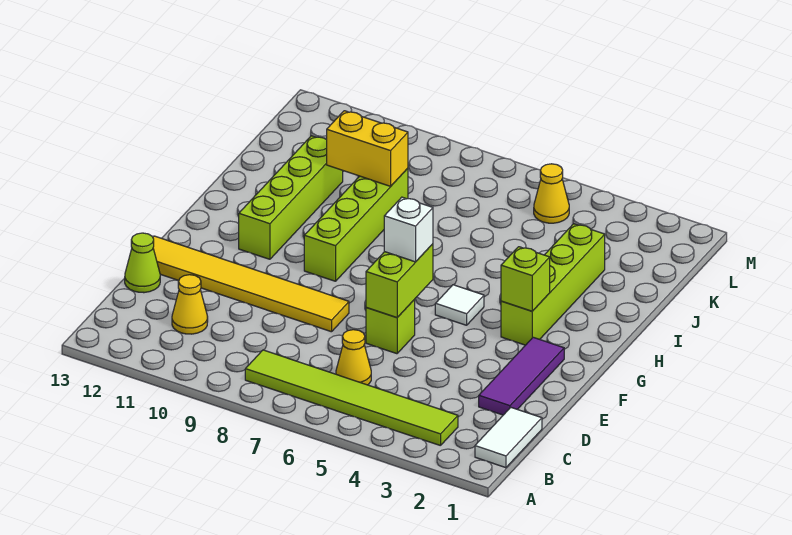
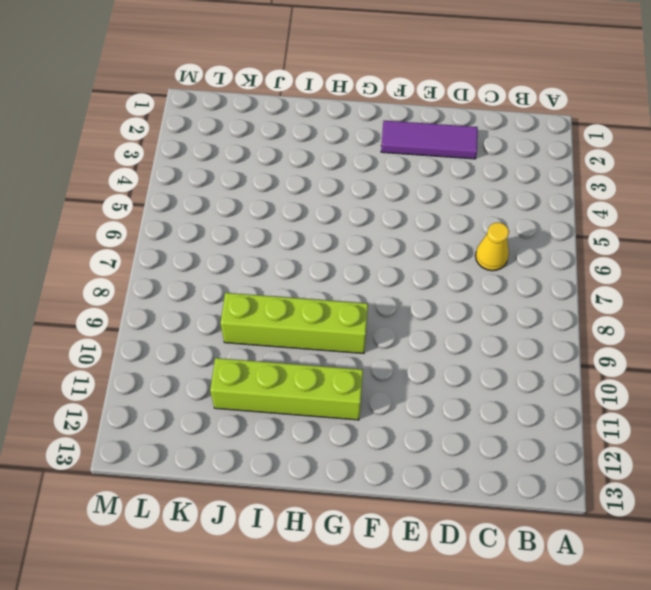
none -> white 1x2 tile [475,407,542,468]
none -> lime 1x6 tile [245,350,458,446]
none -> yellow 1x1 cone [172,275,208,334]

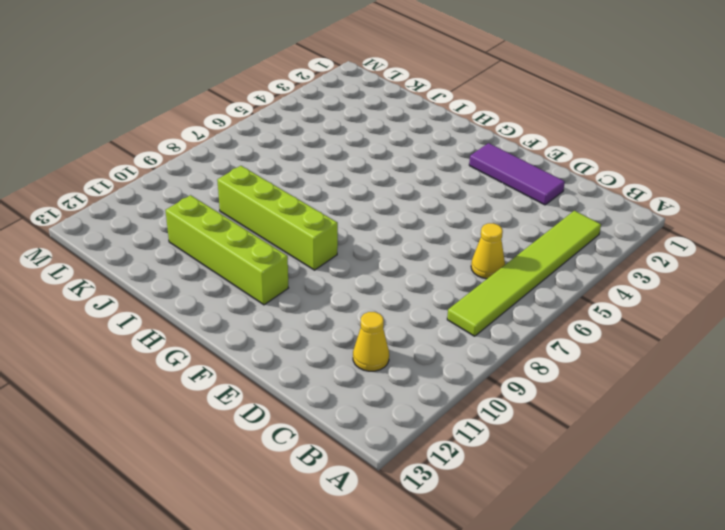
none -> white 1x2 tile [475,407,542,468]
none -> lime 1x1 cone [125,233,160,293]
none -> lime 1x1 brick [366,300,415,354]

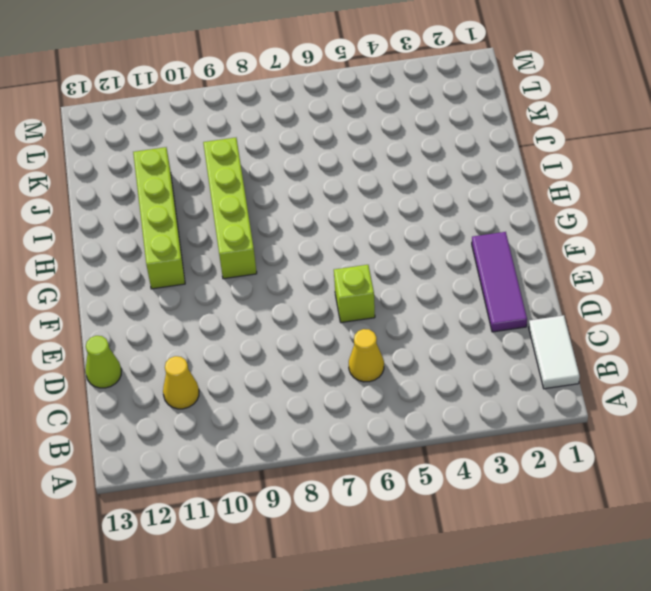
none -> lime 1x6 tile [245,350,458,446]
none -> yellow 1x6 tile [153,236,349,332]
none -> lime 1x4 brick [501,224,605,345]

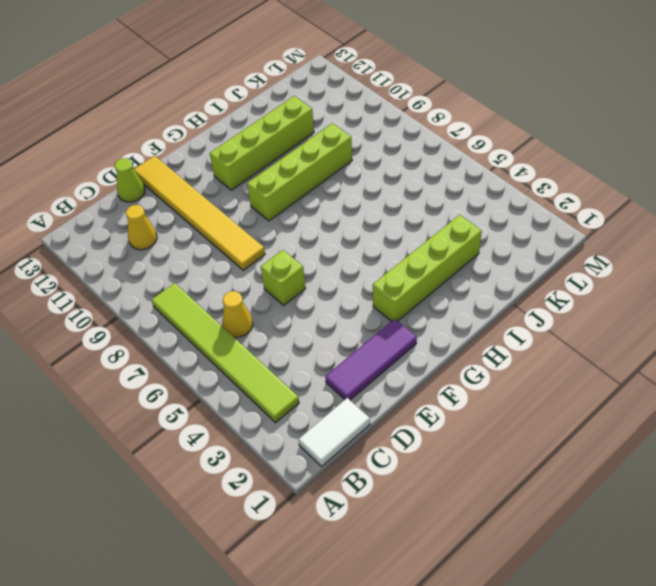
none -> white 1x1 tile [435,285,484,325]
none -> yellow 1x1 cone [534,164,569,223]
none -> lime 1x2 brick [366,244,433,318]

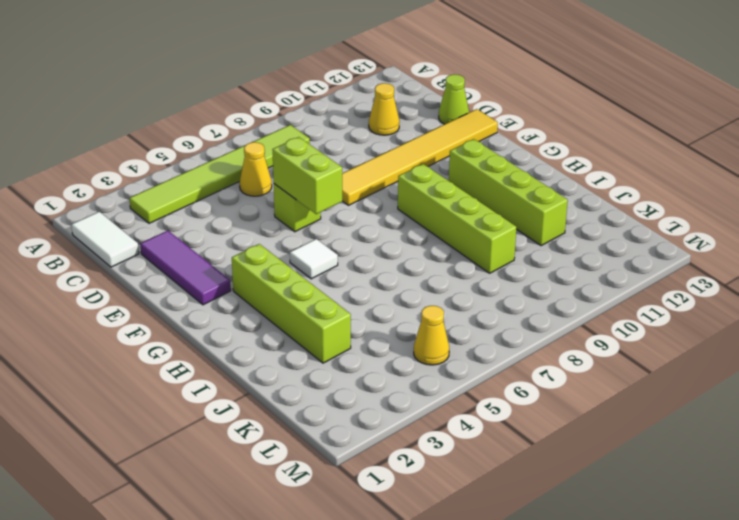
none -> lime 1x1 brick [501,247,550,311]
none -> yellow 1x2 brick [327,111,408,186]
none -> white 1x1 brick [384,197,433,262]

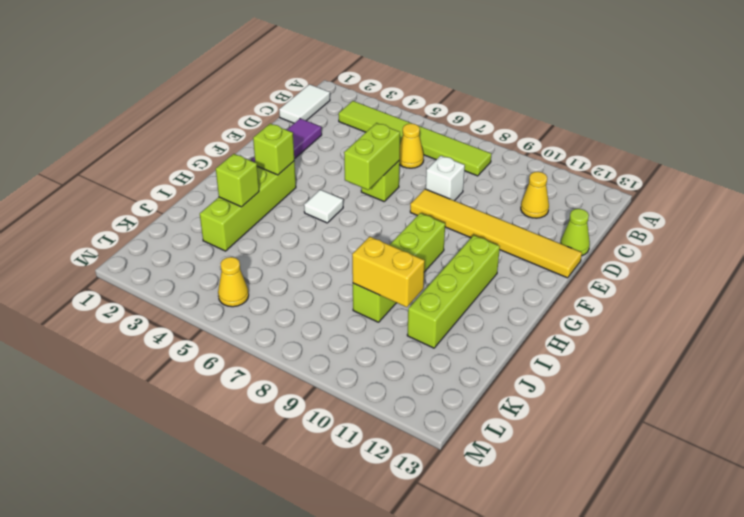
white 1x1 brick [426,156,465,201] -> white 1x1 brick moved to [384,197,433,262]
lime 1x1 brick [216,154,259,207] -> none

